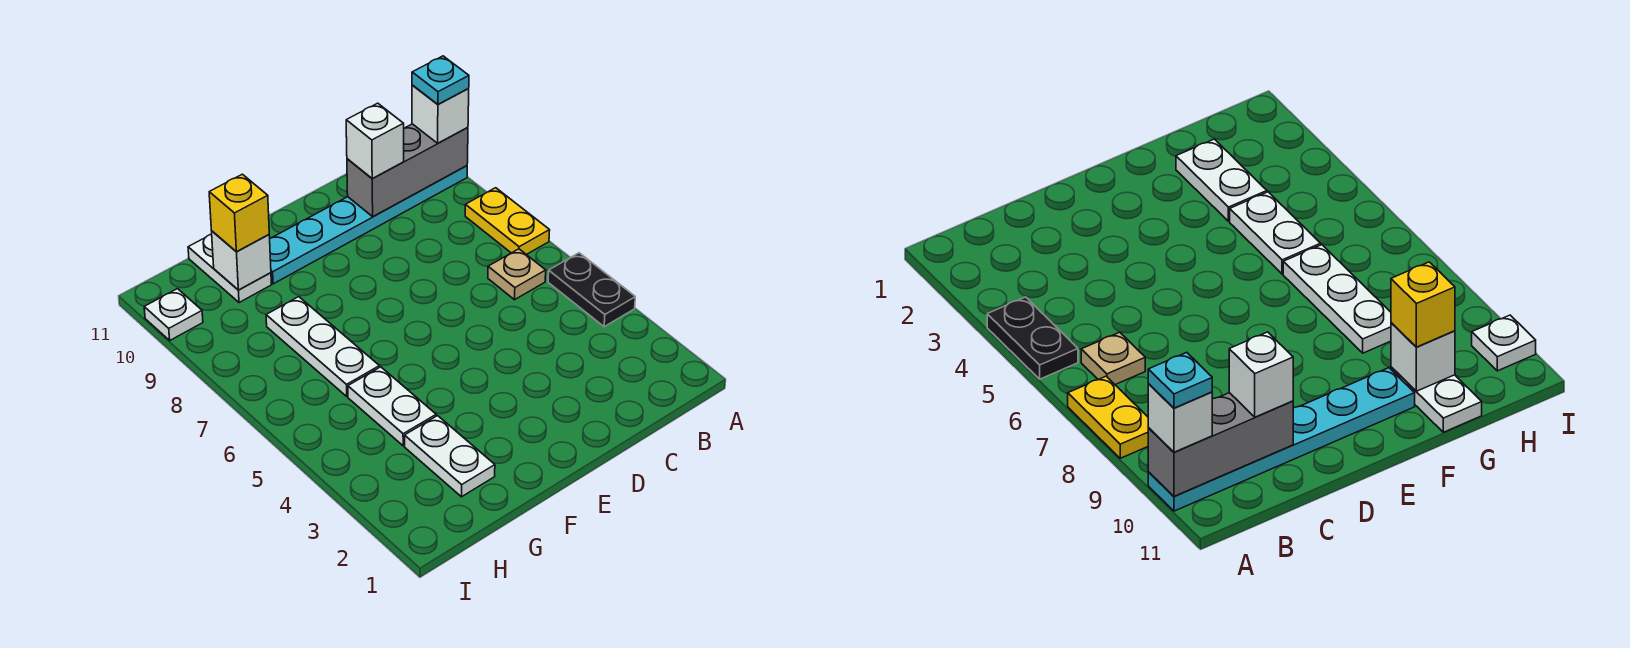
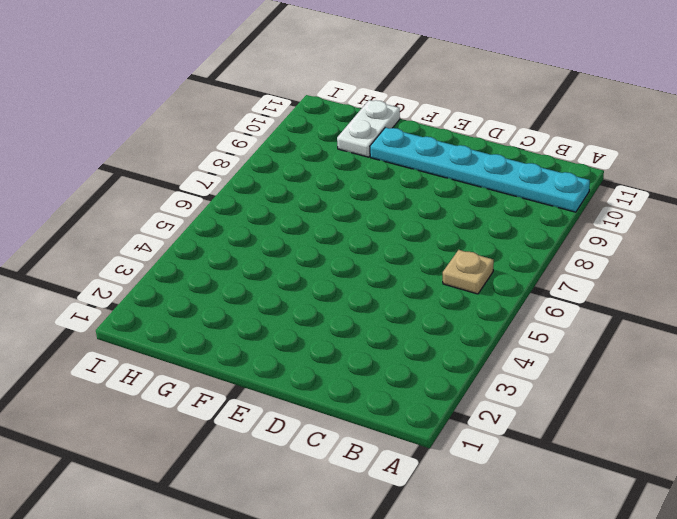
none -> black 1x2 plate [548,253,635,327]
none -> yellow 1x2 plate [465,188,550,255]
none -> white 1x2 plate [405,416,495,497]

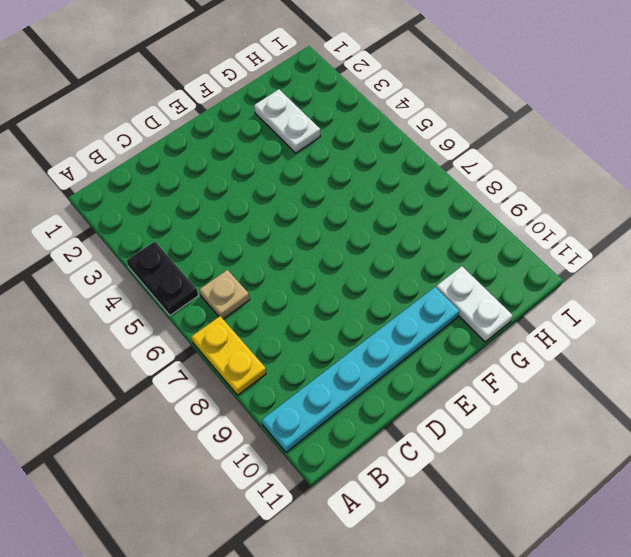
none -> white 1x2 plate [348,367,436,446]
none -> white 1x3 plate [266,297,379,396]
none -> white 1x1 plate [144,289,203,340]

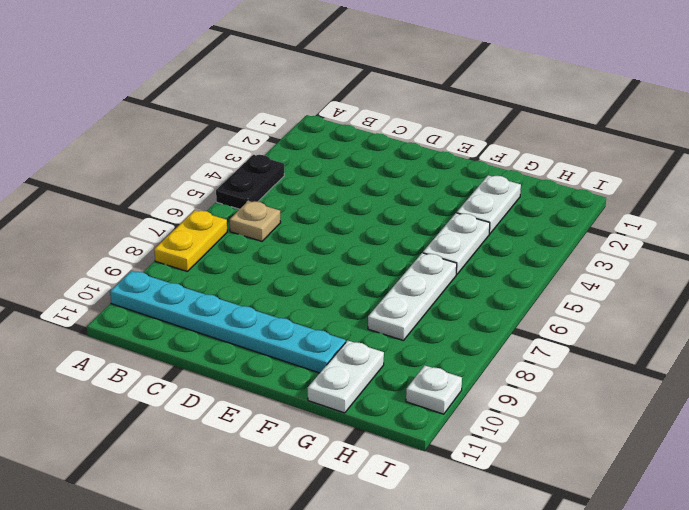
none -> grey 1x3 brick [347,124,468,217]
none -> white 1x1 brick [212,231,271,290]
none -> white 1x1 brick [412,85,469,143]

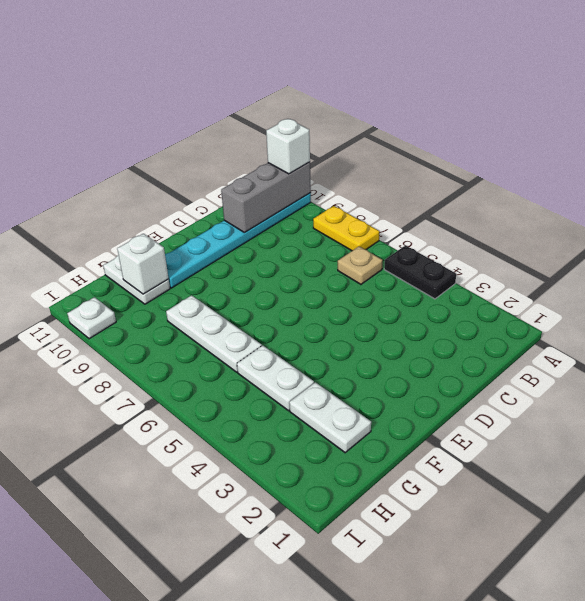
none -> white 1x1 brick [346,103,404,179]
none -> yellow 1x1 brick [209,174,269,252]
none -> cyan 1x1 plate [412,56,469,104]

